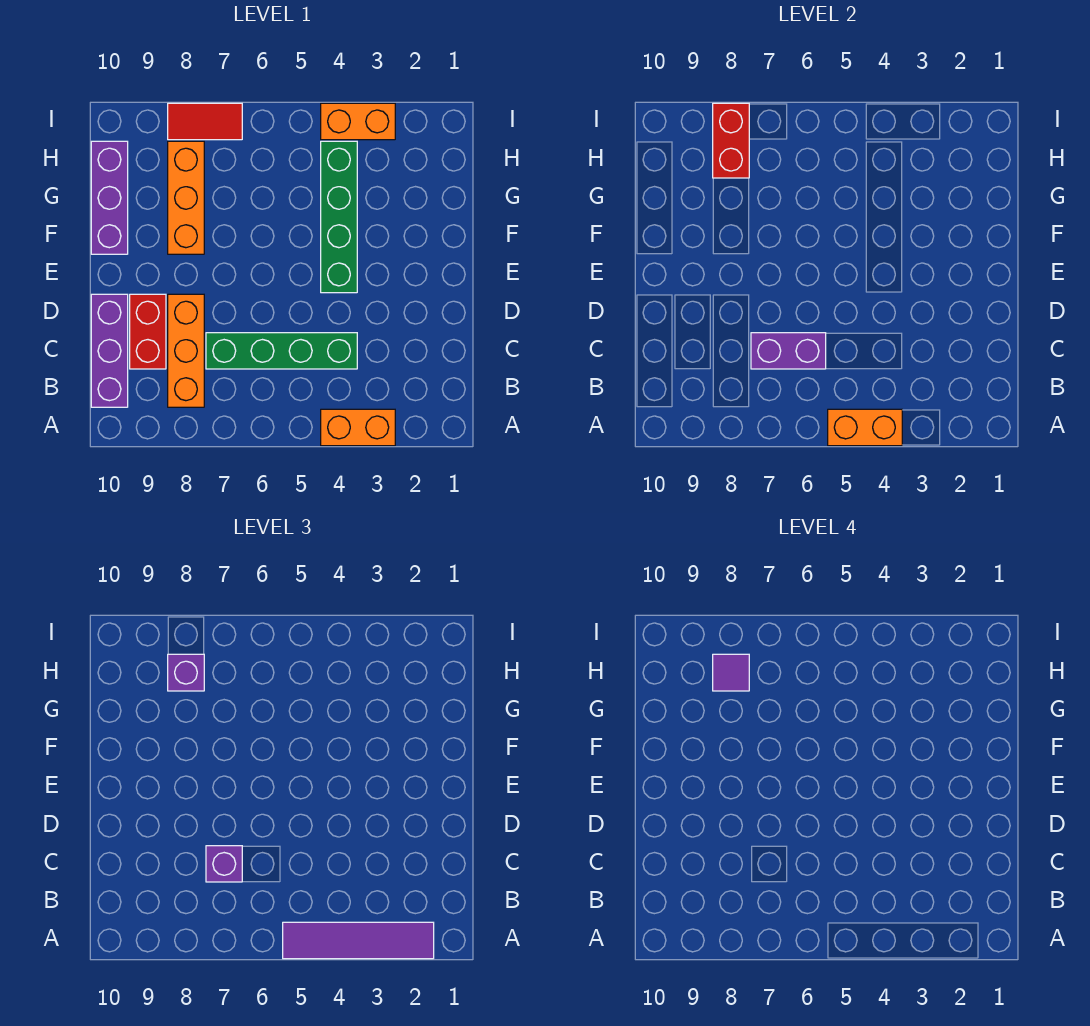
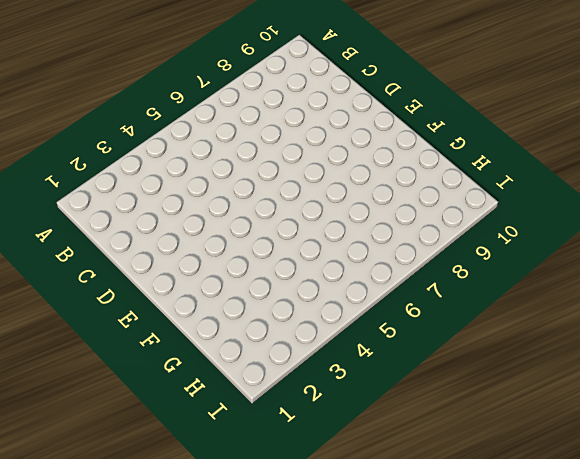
none -> orange 1x2 brick [321,409,395,446]
none -> orange 1x3 brick [168,294,204,407]
none -> purple 1x3 brick [91,294,128,407]

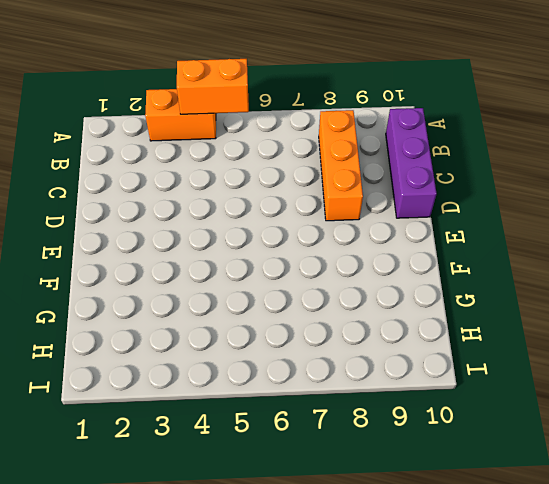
none -> green 1x4 brick [206,333,357,369]
none -> red 1x2 brick [130,294,166,369]
none -> green 1x4 brick [321,141,357,293]

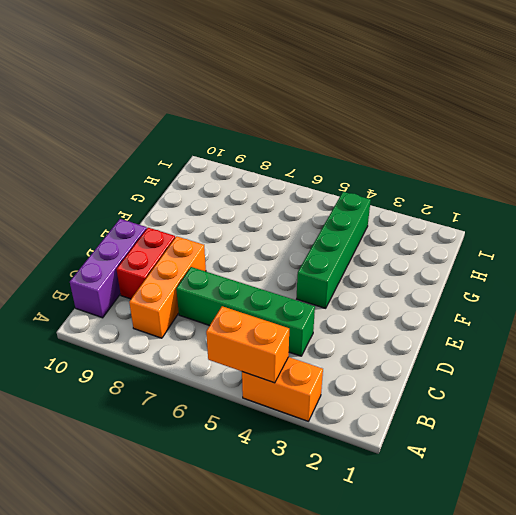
none -> orange 1x3 brick [168,141,204,254]
none -> purple 1x3 brick [91,141,128,254]
none -> orange 1x2 brick [321,103,395,140]

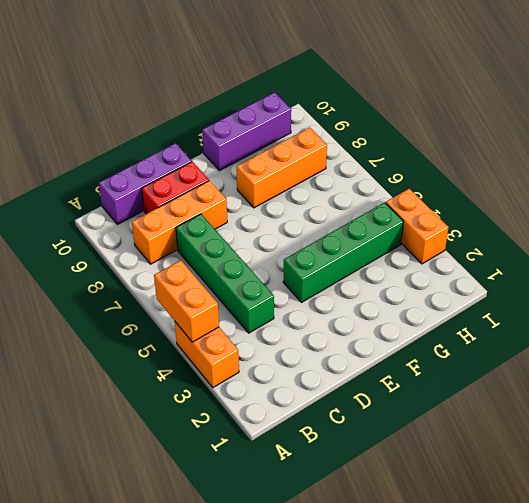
none -> red 1x2 tile [168,103,242,140]
none -> purple 1x2 brick [751,333,826,369]
none -> red 1x2 brick [713,103,749,178]

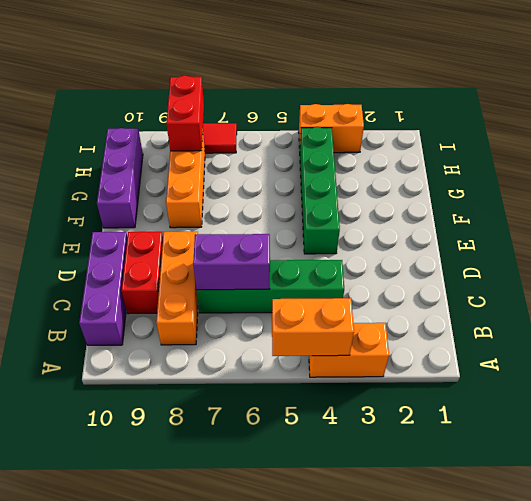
none -> purple 1x4 tile [283,922,434,959]
none -> purple 1x1 brick [206,846,242,882]
none -> purple 1x1 brick [168,654,204,691]

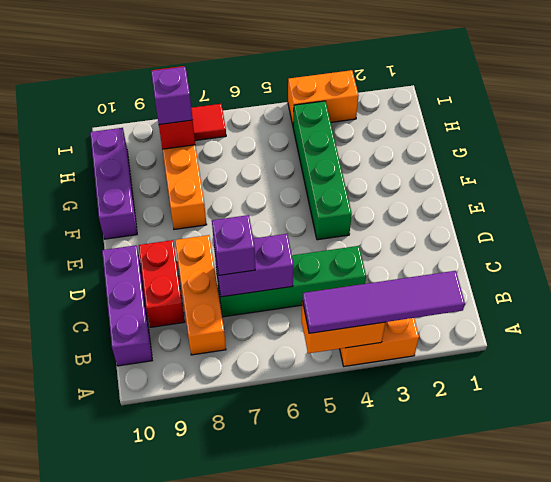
none -> purple 1x1 tile [713,654,749,691]

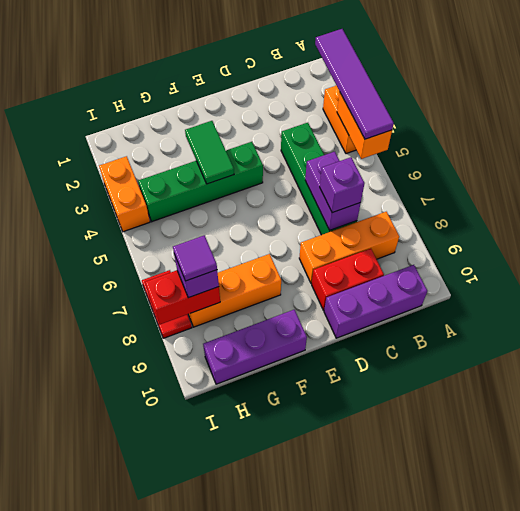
green 1x2 tile [185,121,234,184] -> none

